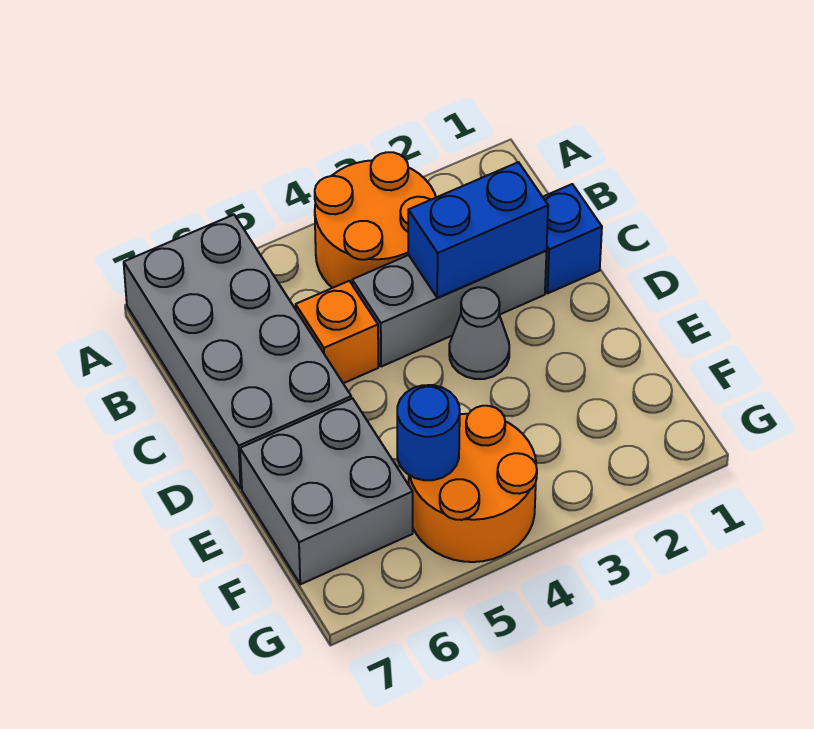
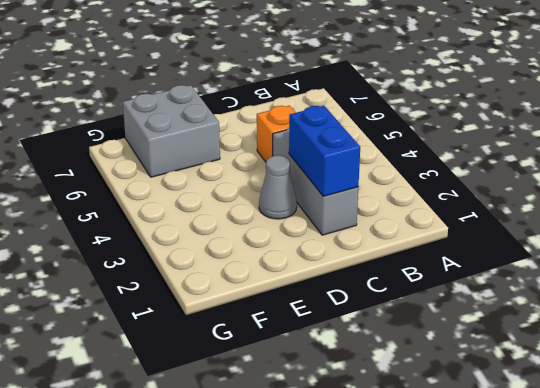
none -> orange 2x2 round brick [315,152,436,288]
none -> grey 2x4 brick [124,215,351,488]

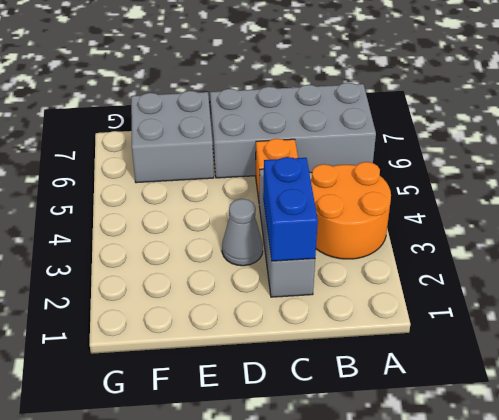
none -> blue 1x1 brick [543,184,602,293]
none -> orange 2x2 round brick [409,406,537,562]

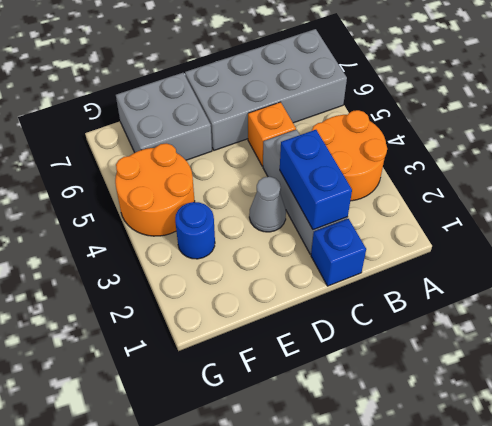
blue 1x1 round brick [175,202,215,259] -> blue 1x1 round brick moved to [397,385,460,480]

